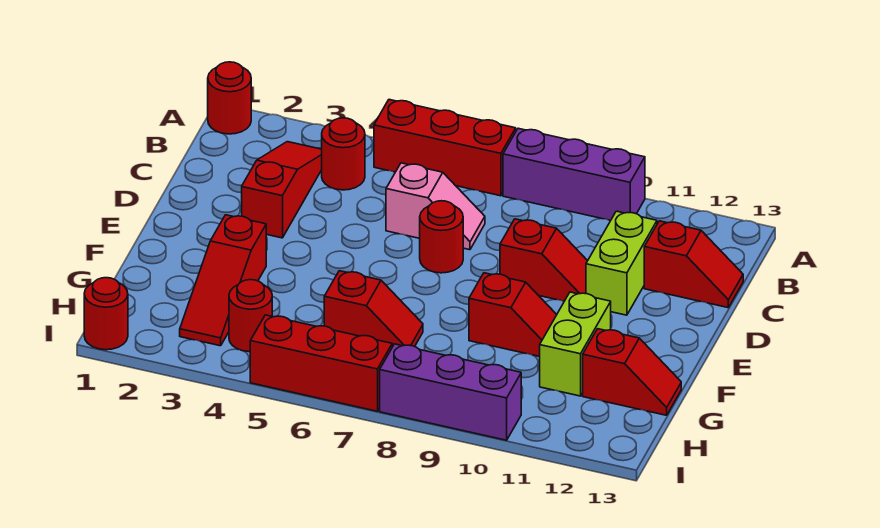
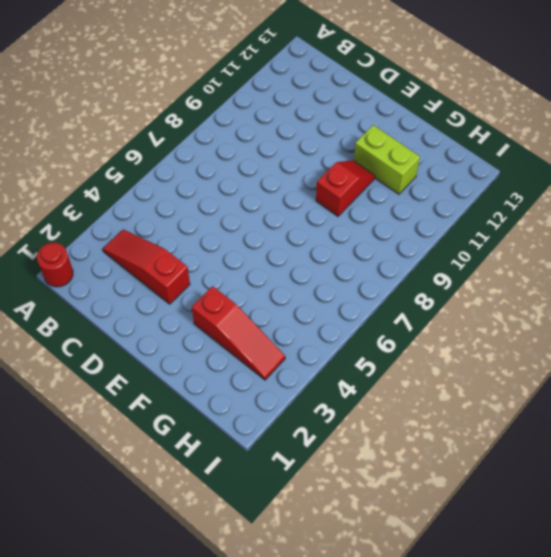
none -> red 1x3 brick [374,100,516,196]
none -> purple 1x3 brick [503,128,645,221]
none -> red 1x1 round brick [322,118,365,190]

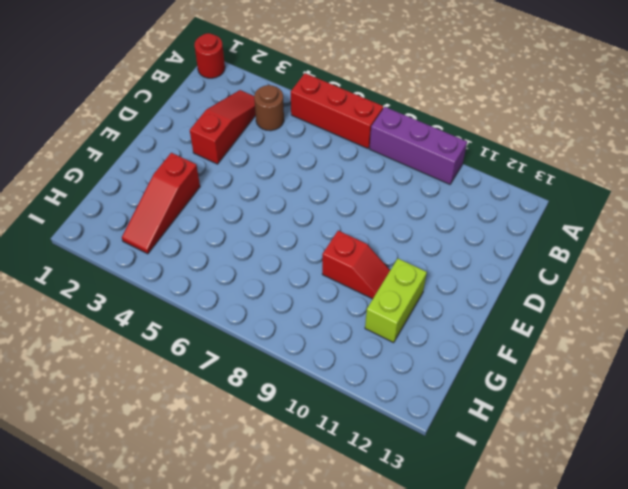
brown 1x1 round brick [254,85,284,131] -> red 1x1 round brick [322,118,365,190]
none -> pink 1x2 slope [386,163,485,250]
none -> lime 1x2 brick [586,211,657,315]
none -> red 1x2 slope [644,221,743,308]

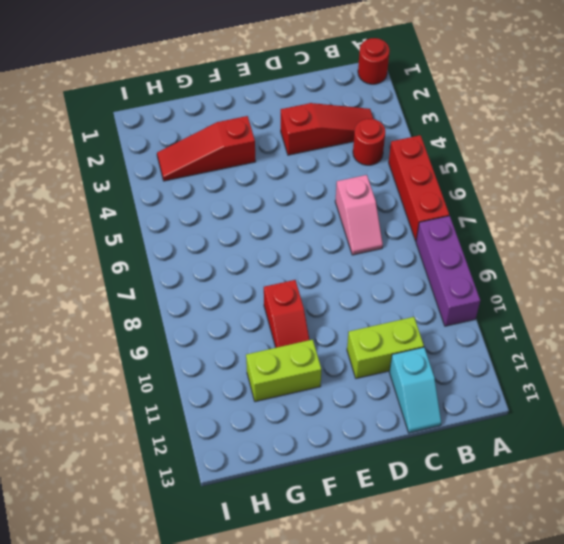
cyan 1x2 slope [389,347,441,433] -> red 1x2 slope [644,221,743,308]
none -> red 1x1 round brick [420,201,463,273]
none -> red 1x2 slope [500,219,587,301]
none -> red 1x2 slope [324,271,423,347]

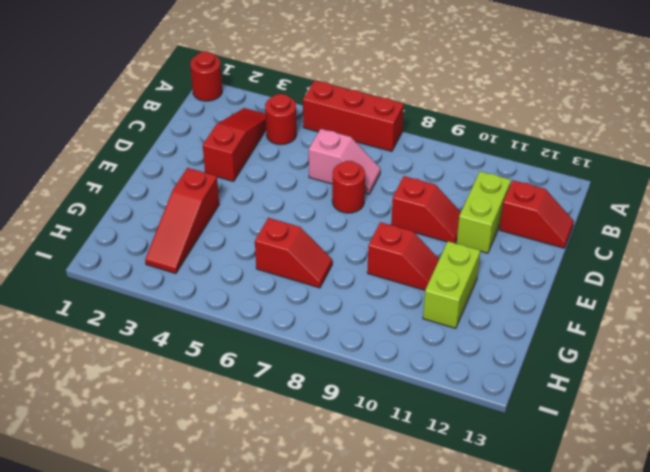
none -> purple 1x3 brick [503,128,645,221]
none -> red 1x2 slope [583,329,681,415]
none -> red 1x1 round brick [229,280,272,352]

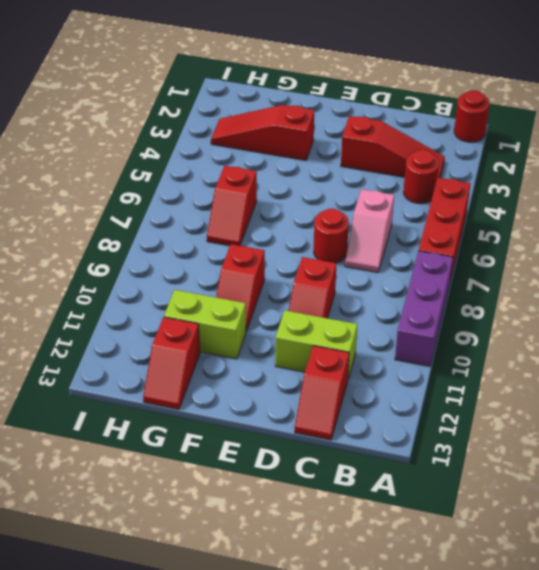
none -> red 1x1 round brick [229,280,272,352]
none -> red 1x1 round brick [84,278,128,350]
none -> red 1x3 brick [250,315,392,411]

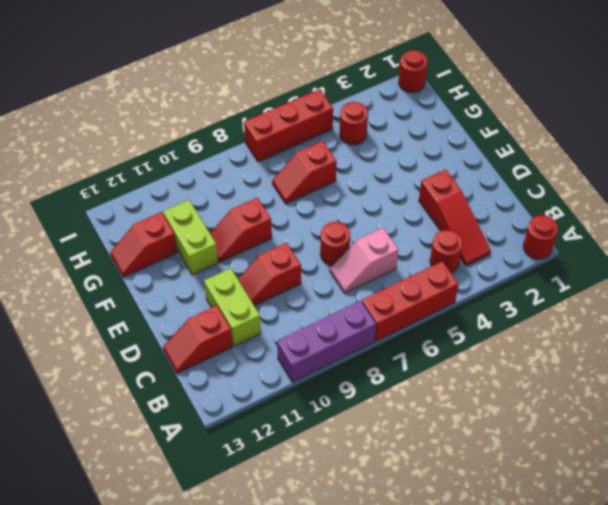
none -> red 1x3 slope [180,215,266,346]
none -> purple 1x3 brick [380,344,521,440]

